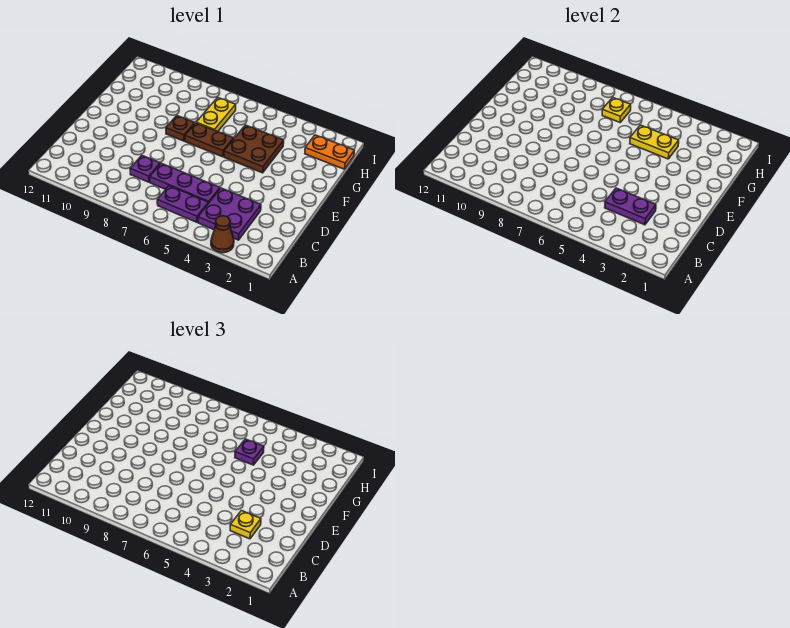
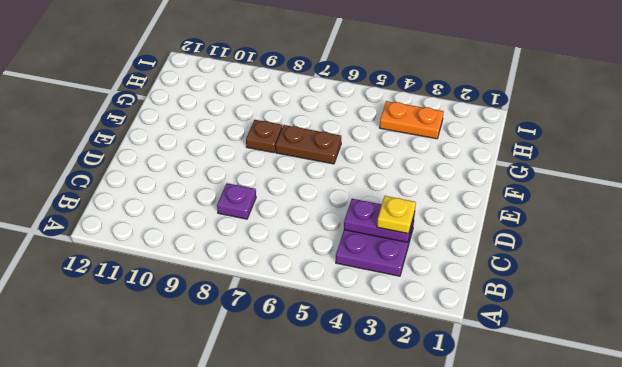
orange 1x2 plate [380,101,444,139] -> orange 1x2 plate moved to [305,135,354,169]
none -> brown 1x1 cone [211,216,234,253]
none -> purple 1x2 plate [157,186,208,222]
none -> purple 1x3 plate [150,163,220,203]

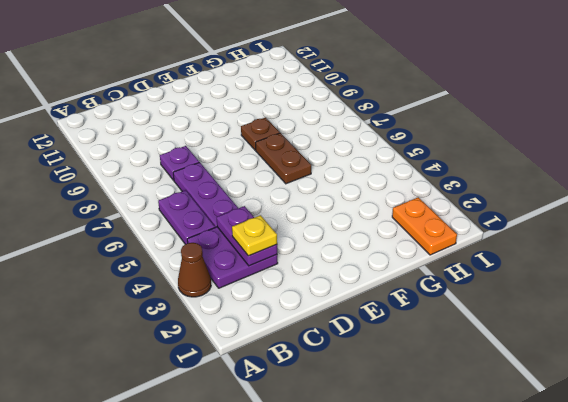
none -> brown 2x2 plate [224,125,284,173]
none -> yellow 1x2 plate [196,97,236,131]
none -> yellow 1x2 plate [630,125,679,159]

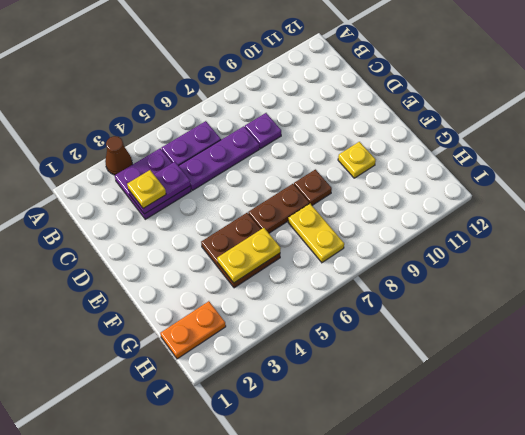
yellow 1x1 plate [338,142,376,178] -> yellow 1x1 plate moved to [602,97,631,122]
none -> purple 1x1 plate [235,439,264,465]

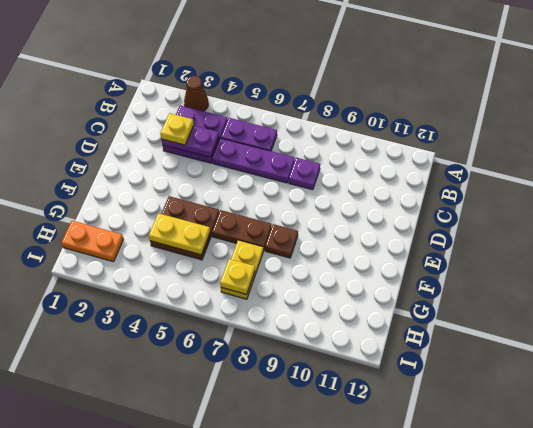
none -> purple 1x1 plate [235,439,264,465]

